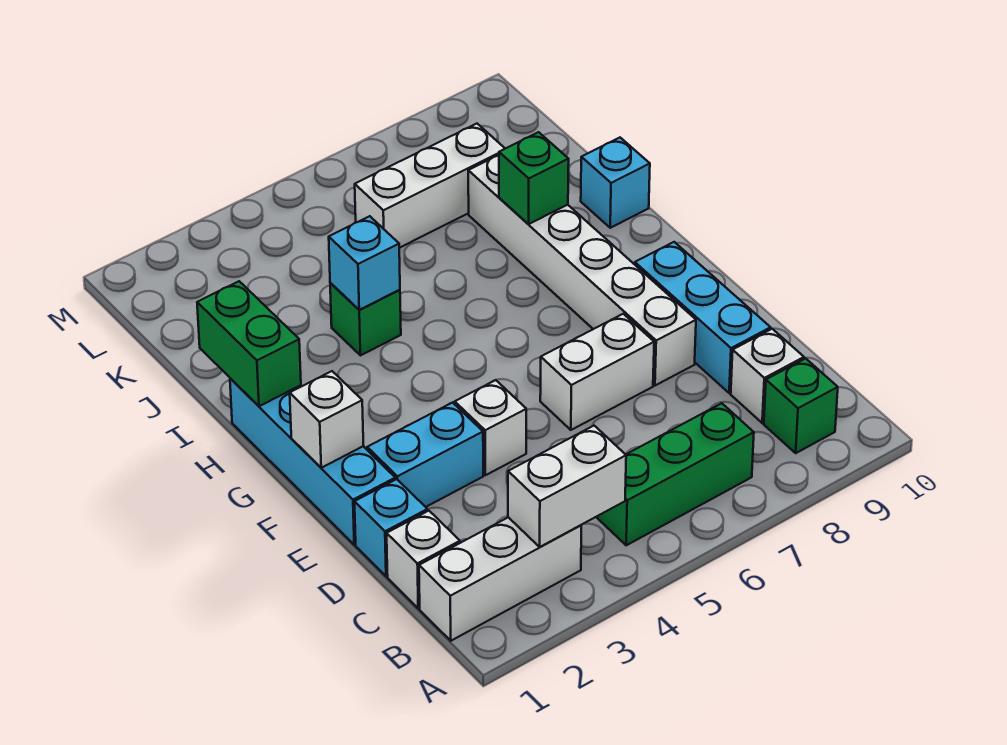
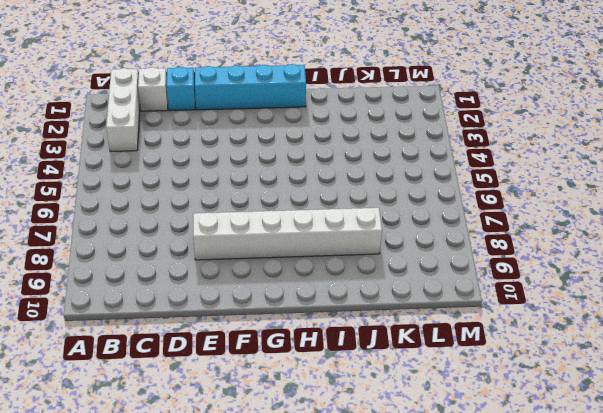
none -> green 1x3 brick [597,403,754,545]
none -> green 1x1 brick [764,358,838,453]
none -> white 1x1 brick [731,329,804,423]

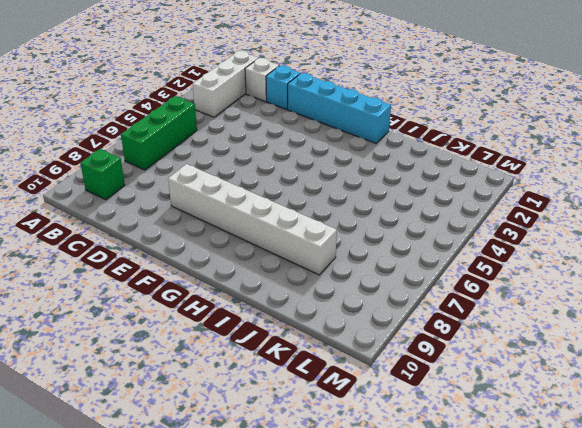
none -> white 1x1 brick [731,329,804,423]
none -> cyan 1x3 brick [635,242,771,393]
none -> cyan 1x2 brick [367,403,483,507]

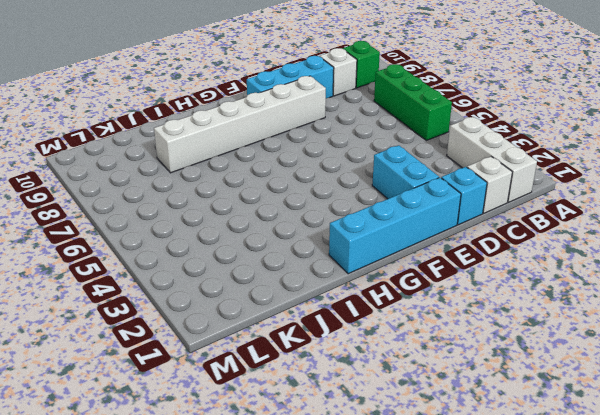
none -> white 1x1 brick [455,380,526,475]
none -> white 1x2 brick [540,314,654,430]
none -> green 1x1 brick [330,283,401,355]

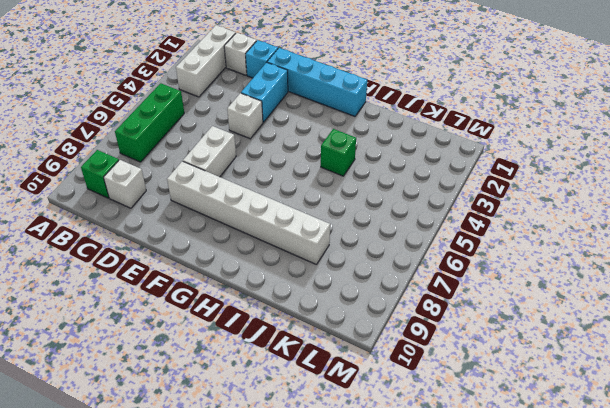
none -> cyan 1x3 brick [635,242,771,393]
none -> cyan 1x1 brick [581,138,650,228]
none -> white 1x3 brick [355,124,505,248]

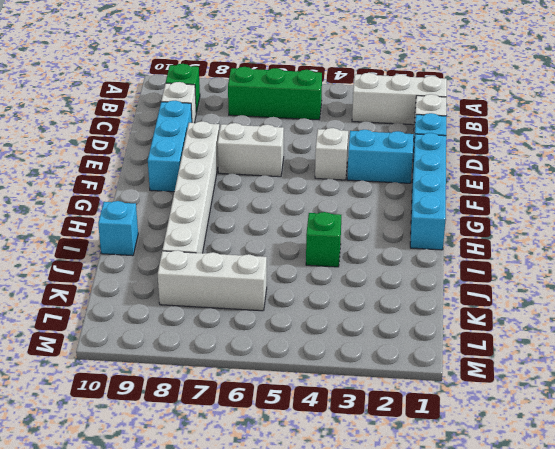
none -> white 1x2 brick [508,426,626,547]
none -> white 1x1 brick [290,371,364,468]
none -> green 1x2 brick [197,281,301,406]

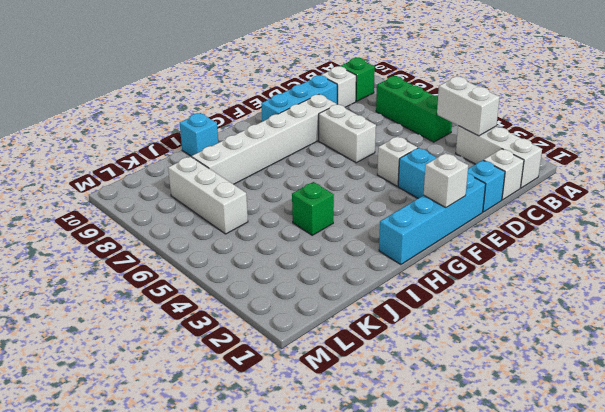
none -> green 1x2 brick [197,281,301,406]
none -> cyan 1x1 brick [329,216,400,310]
none -> green 1x1 brick [499,132,569,224]

